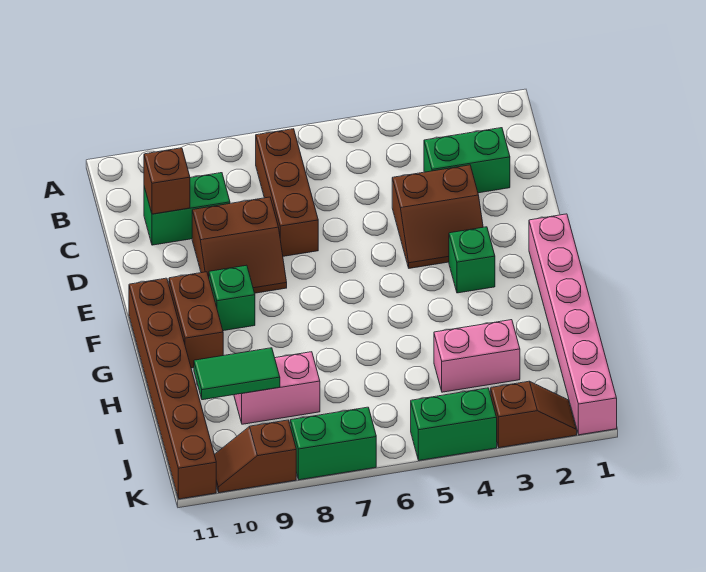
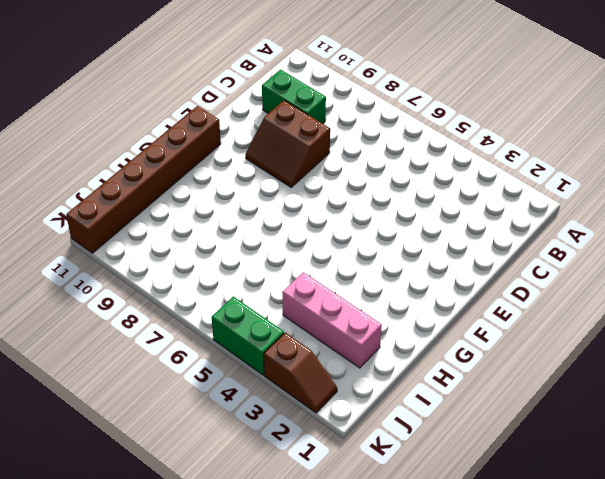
pink 1x3 brick [282,272,382,368] -> pink 1x2 brick [434,320,520,392]
none -> brown 1x3 brick [256,129,318,256]
none -> green 1x2 brick [424,128,510,193]
none -> brown 2x2 slope [392,165,483,268]

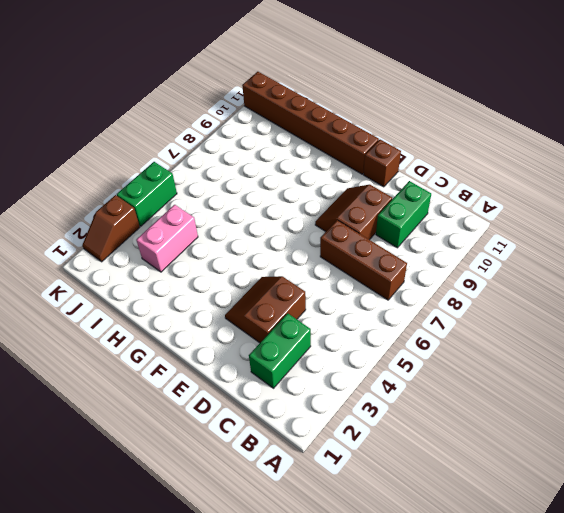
brown 1x1 brick [363,140,401,187] -> brown 1x1 brick moved to [144,148,190,214]
none -> pink 1x6 brick [529,214,617,435]
none -> green 1x1 brick [449,227,495,293]
none -> green 1x1 brick [209,265,255,331]

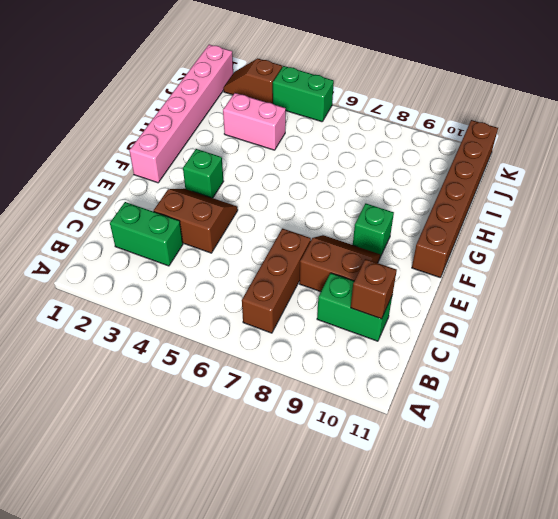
none -> brown 1x2 brick [169,272,223,368]
none -> pink 1x2 brick [234,352,320,424]
none -> green 1x2 brick [290,407,376,480]

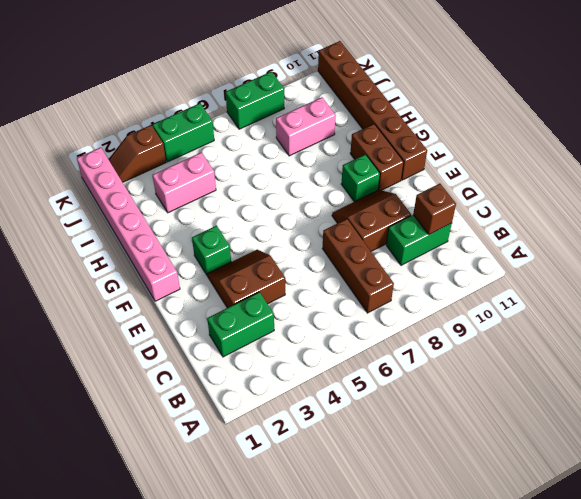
none -> brown 1x2 slope [214,420,296,493]
none -> green 1x2 tile [194,348,280,400]

